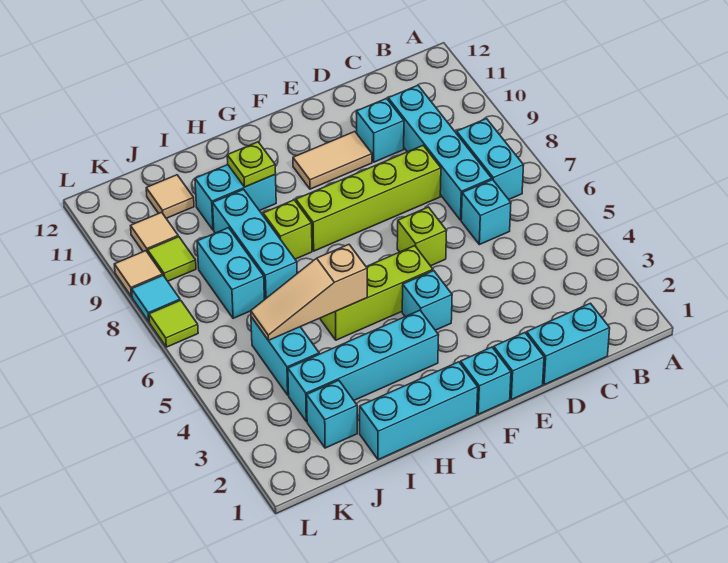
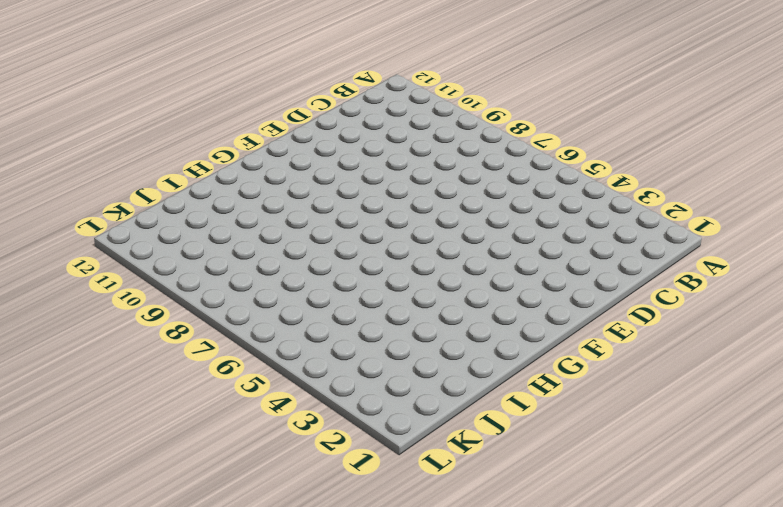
none -> cyan 1x2 brick [457,119,524,199]
none -> cyan 1x2 brick [527,303,610,385]
none -> cyan 1x1 brick [461,180,511,245]

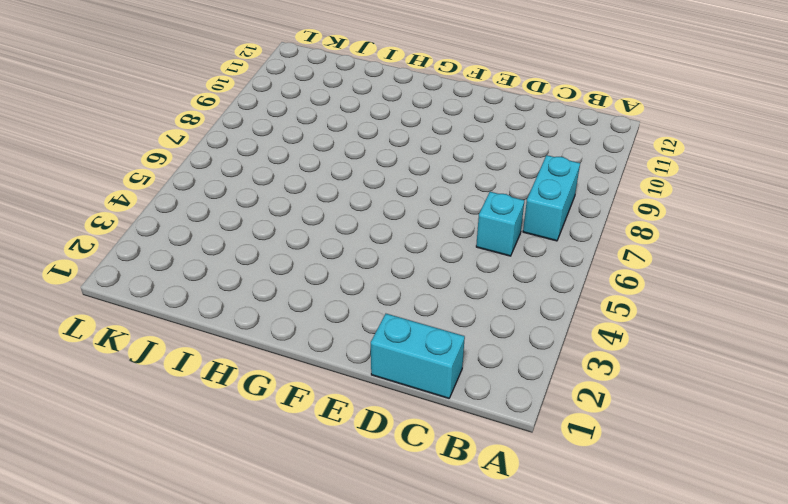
none -> cyan 1x4 brick [388,85,492,220]
none -> lime 1x4 brick [296,146,441,251]
none -> cyan 1x1 brick [356,98,404,162]

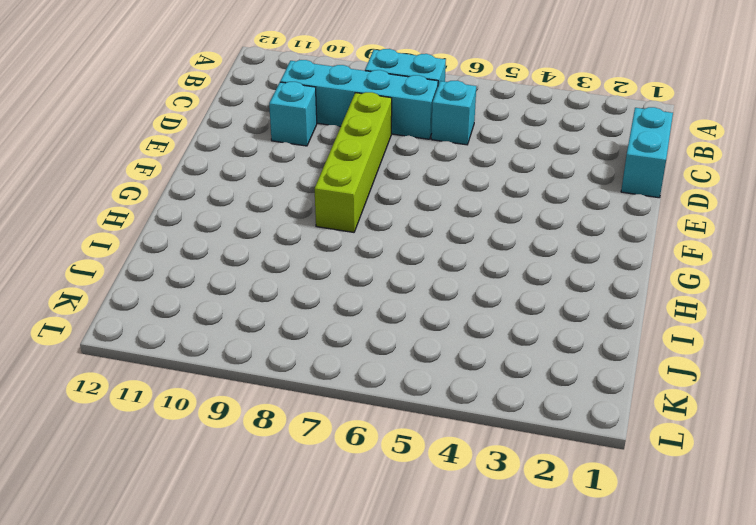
none -> cyan 1x1 brick [494,333,544,399]
none -> lime 1x1 brick [397,207,447,266]
none -> tan 1x2 tile [293,132,372,189]

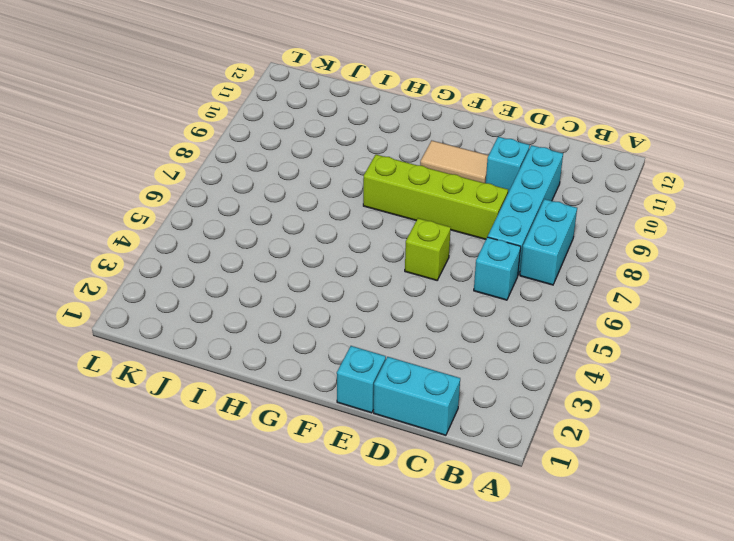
none -> cyan 1x1 brick [460,347,511,414]
none -> cyan 1x1 brick [402,271,452,330]
none -> lime 1x3 brick [320,246,433,340]

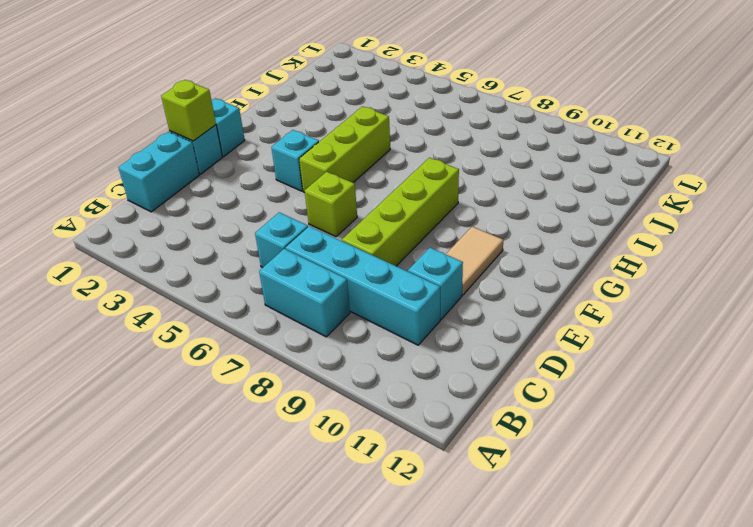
lime 1x1 brick [161,80,216,141] -> lime 1x1 brick moved to [263,200,312,259]
none -> cyan 1x3 brick [360,362,478,460]
none -> cyan 1x4 brick [288,310,439,422]
none -> cyan 1x2 brick [195,165,276,230]

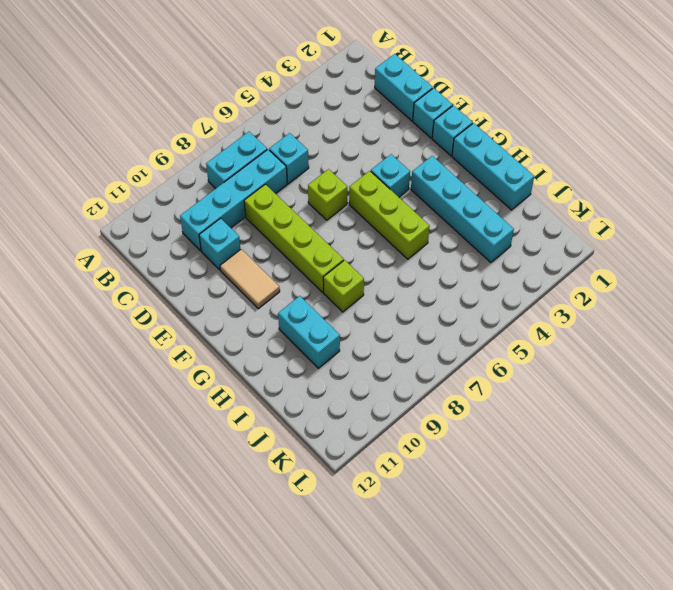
none -> cyan 1x3 brick [213,189,297,300]
none -> cyan 1x1 brick [307,380,357,448]
none -> cyan 1x2 brick [251,317,319,395]

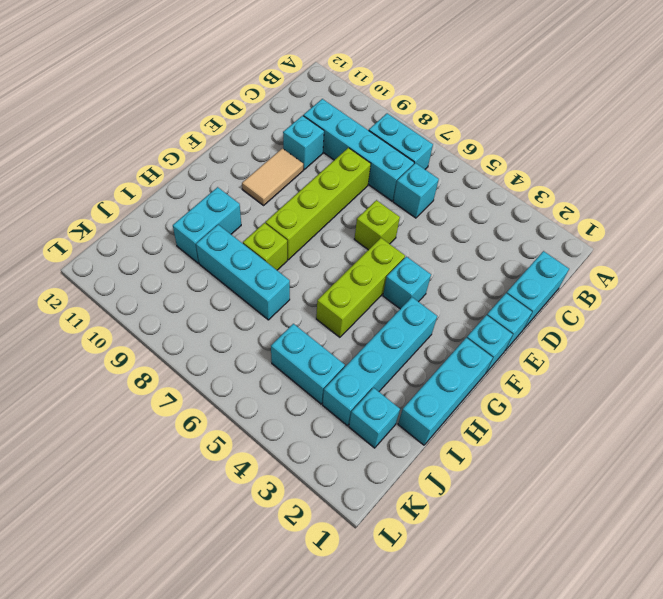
none -> cyan 1x2 brick [197,228,264,318]
none -> tan 1x1 tile [146,175,194,218]
none -> lime 1x1 tile [148,237,196,281]

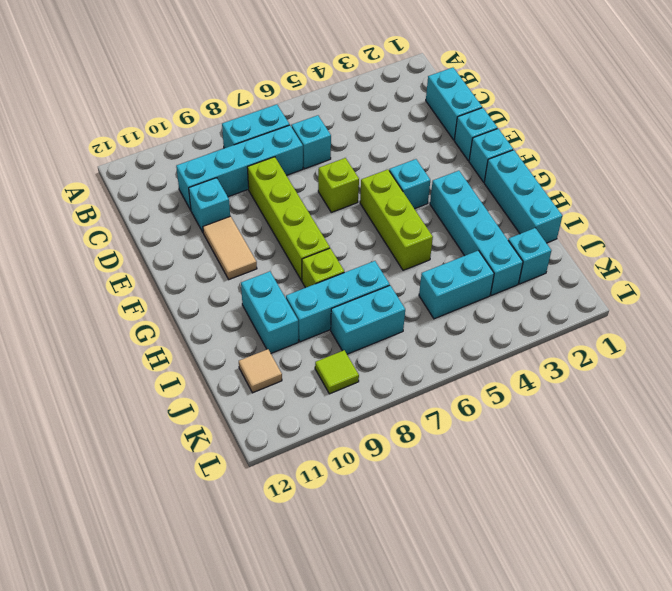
none -> tan 1x1 tile [131,212,178,252]
none -> lime 1x1 tile [149,300,198,347]
none -> cyan 1x1 tile [132,276,180,322]

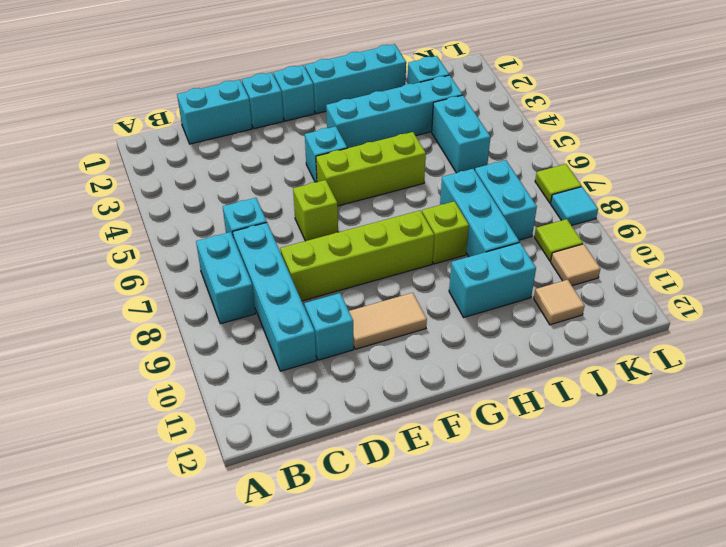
none -> tan 1x1 tile [114,251,163,297]
none -> tan 1x3 slope [251,244,367,340]
none -> lime 1x1 plate [227,142,276,187]

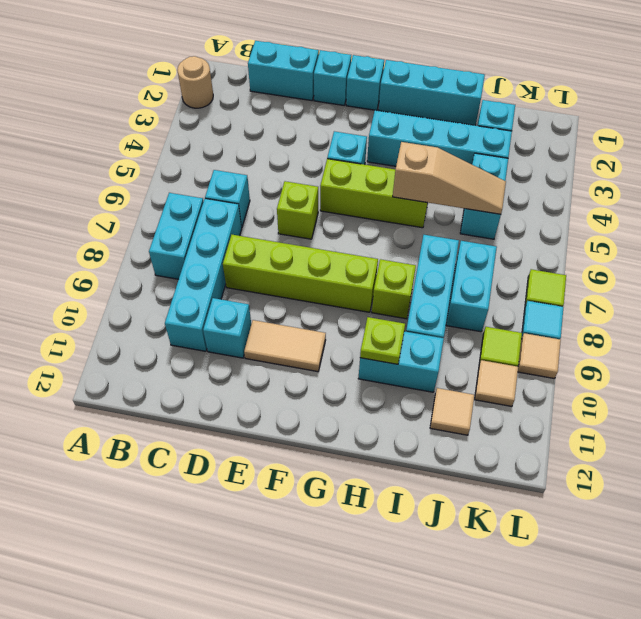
tan 1x1 round brick [177,56,213,108] -> none

